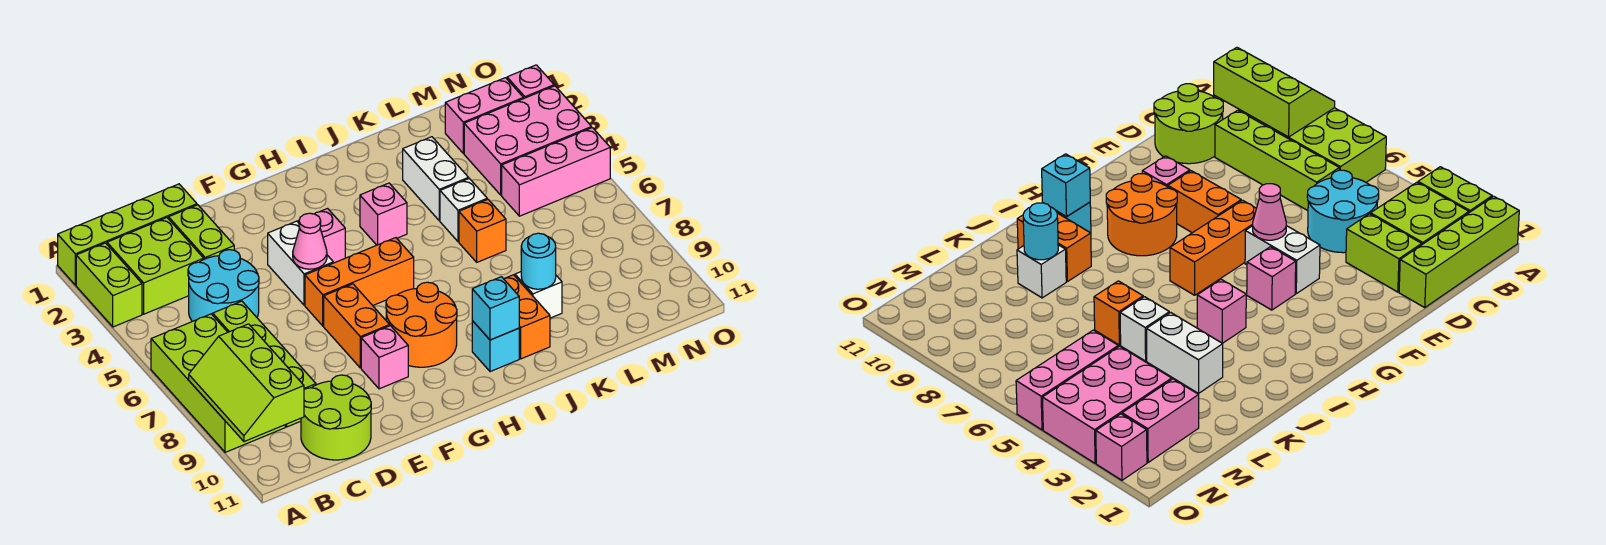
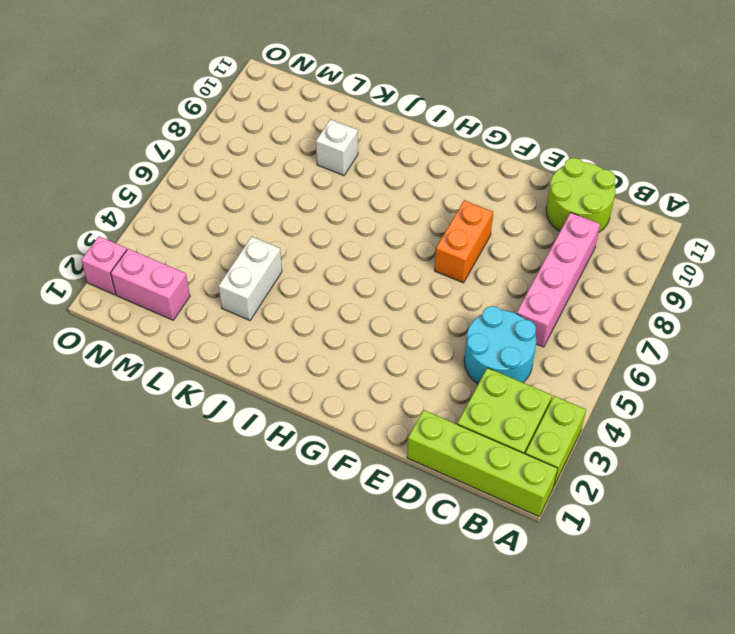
pink 1x4 brick [517,212,600,347] -> lime 1x4 brick [213,301,316,427]
none -> lime 2x4 brick [151,314,285,452]
none -> lime 1x2 brick [169,205,234,259]
none -> white 1x2 brick [268,221,333,305]

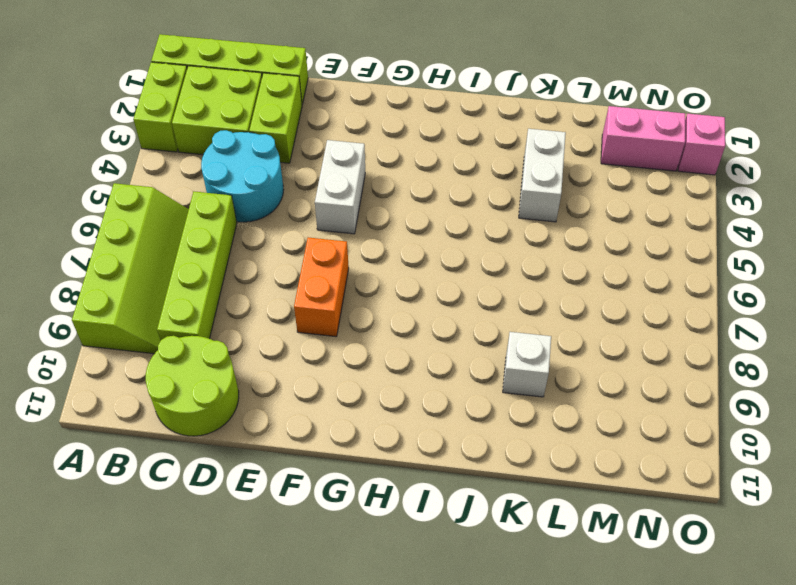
lime 2x4 slope [72,183,189,354] -> lime 2x4 brick [151,314,285,452]
none -> orange 1x3 brick [305,238,414,326]
none -> pink 1x1 brick [361,326,408,389]
none -> pink 1x1 brick [298,209,345,263]

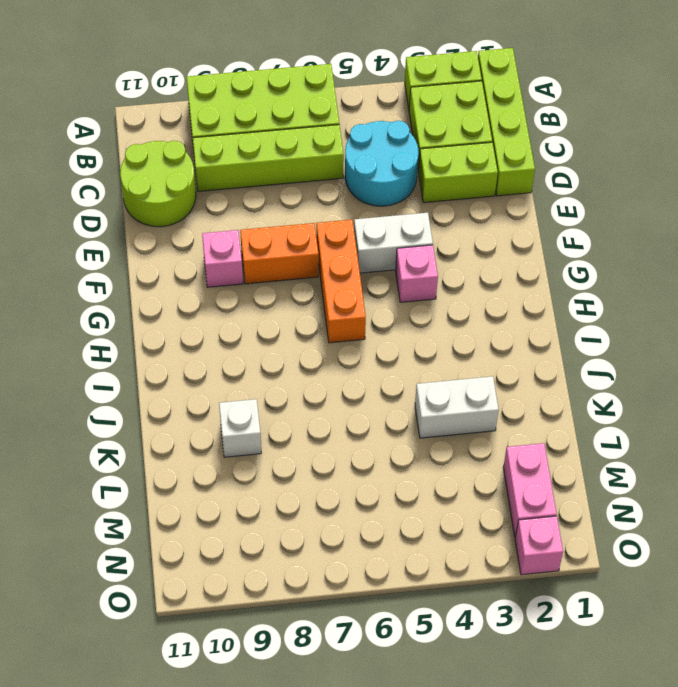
none -> orange 2x2 round brick [386,282,457,367]
none -> pink 1x1 brick [360,183,407,245]
none -> cyan 1x1 brick [472,321,519,372]

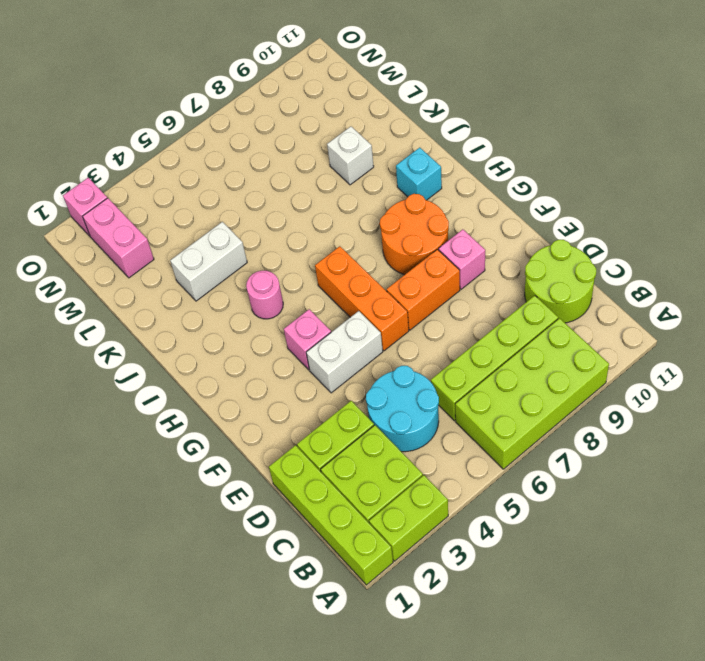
pink 1x1 round brick [246,271,283,319] -> pink 1x1 brick [360,183,407,245]
none -> orange 1x2 brick [504,275,550,359]
none -> white 1x1 brick [440,179,487,242]
none -> orange 1x1 brick [459,199,506,262]

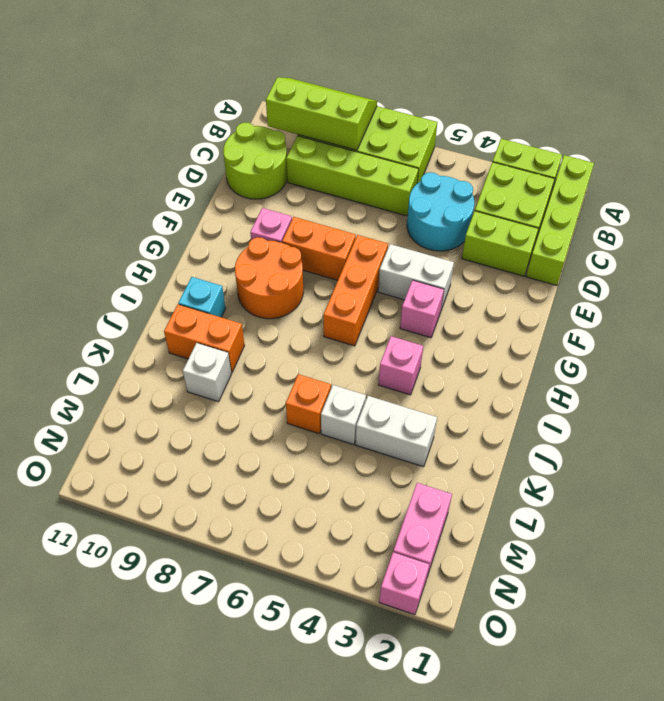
none -> pink 2x3 brick [464,86,592,195]
none -> pink 1x3 brick [502,128,610,216]
none -> pink 1x1 cone [293,213,327,269]

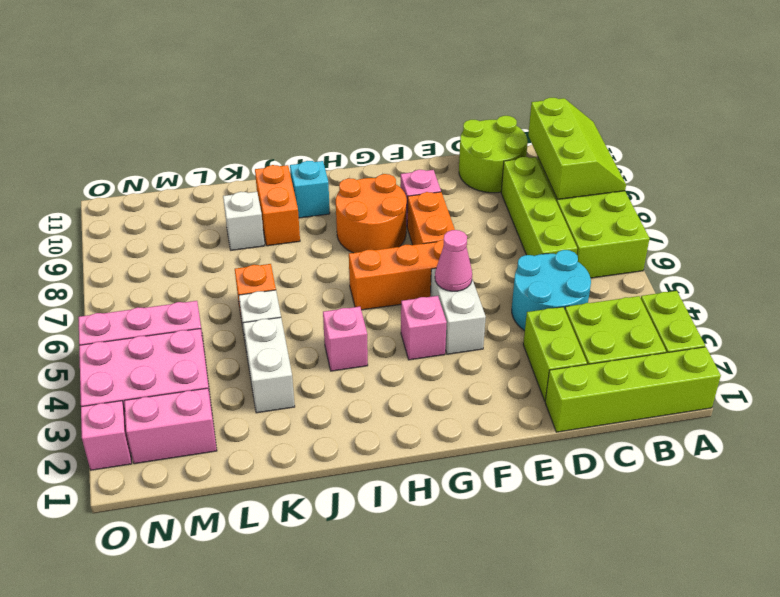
none -> cyan 1x1 brick [472,277,519,340]
none -> cyan 1x1 round brick [521,233,556,289]

